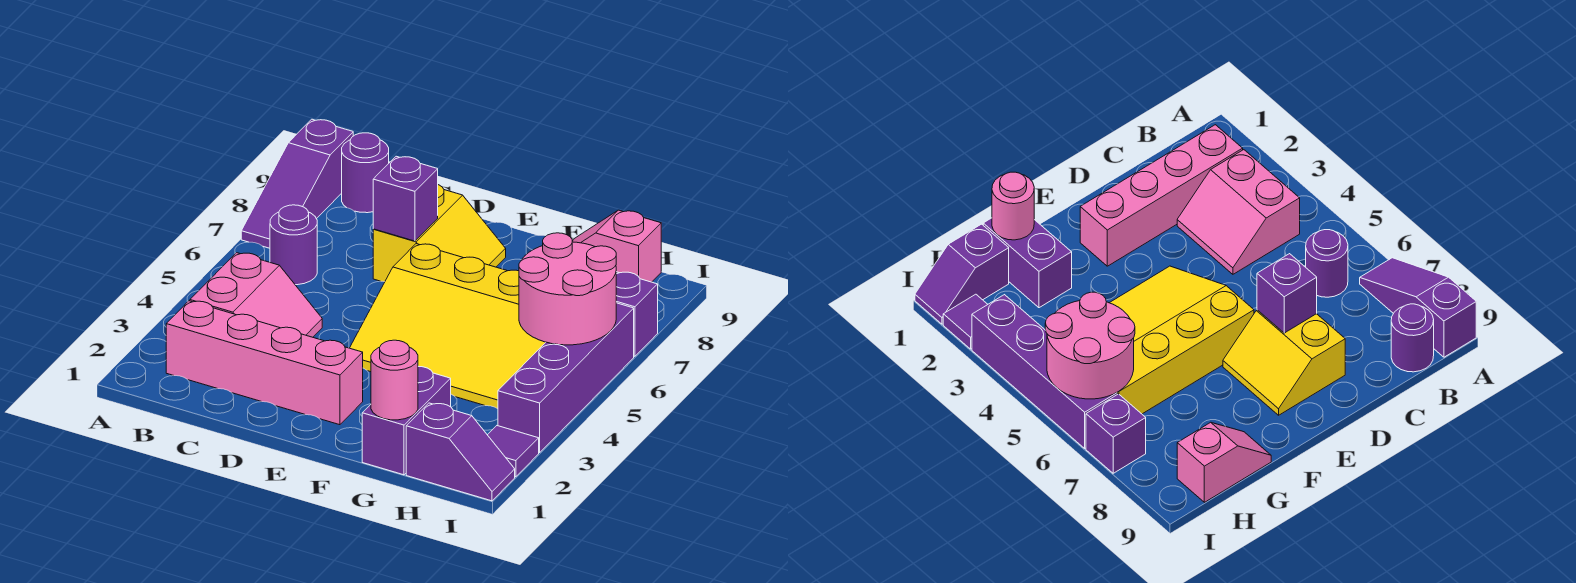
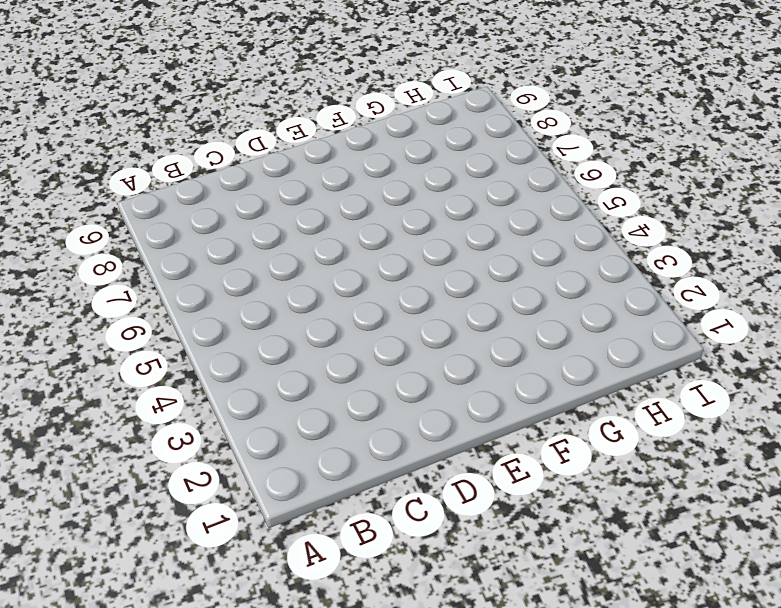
none -> purple 1x3 slope [241,119,353,248]
none -> pink 1x4 brick [166,301,363,425]
none -> pink 2x2 slope [190,253,322,337]

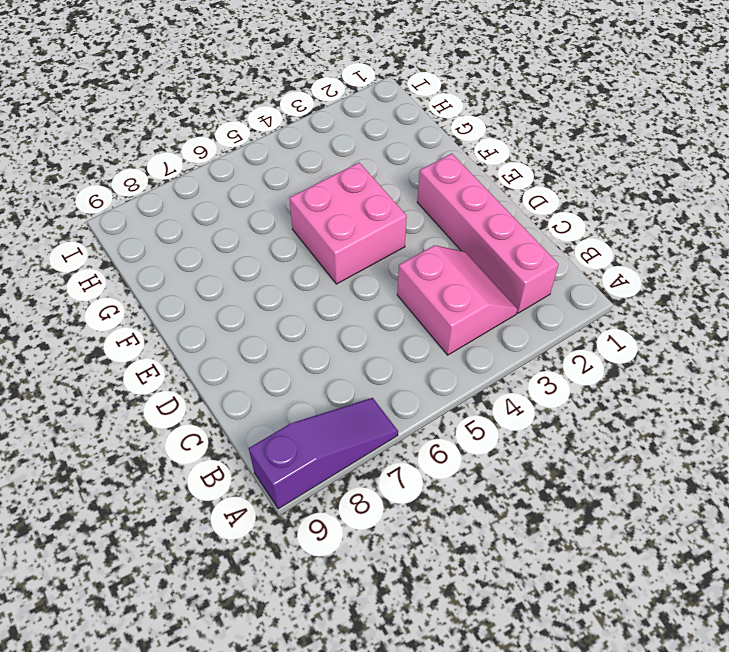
pink 2x2 slope [397,245,518,355] -> pink 2x2 slope turned to [190,253,322,337]
pink 2x2 brick [289,163,407,284] -> yellow 3x4 slope [350,244,546,409]
none -> purple 1x1 round brick [270,205,317,285]
none -> purple 1x1 round brick [342,133,389,213]
none -> yellow 2x2 slope [373,185,506,282]

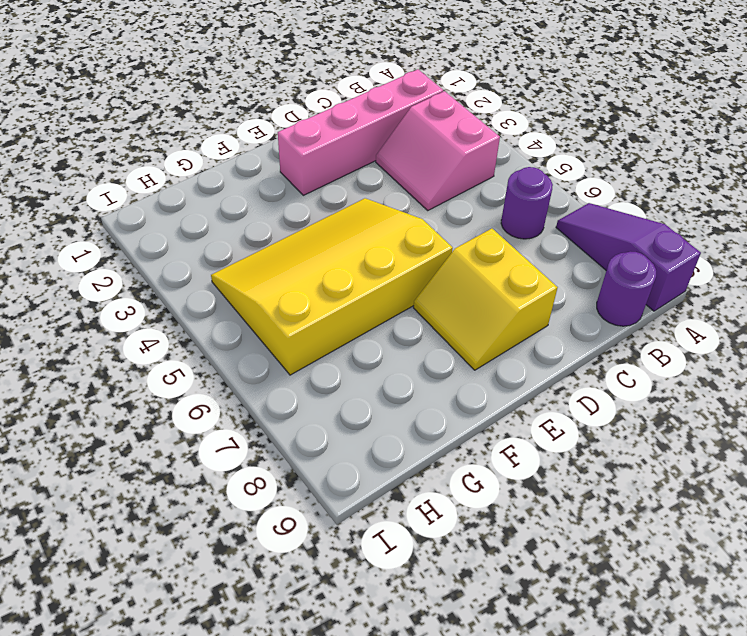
none -> purple 1x2 brick [362,366,451,475]
none -> pink 1x2 slope [572,210,661,282]
none -> purple 1x2 slope [406,403,515,501]

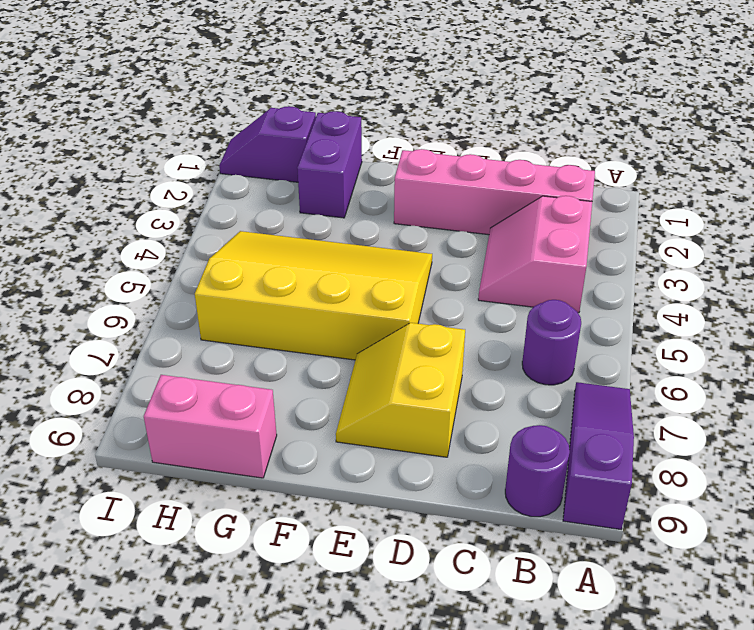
pink 1x2 brick [144,375,277,478] -> pink 1x2 slope [572,210,661,282]
none -> purple 1x1 tile [488,426,539,477]
none -> purple 1x4 brick [498,303,634,453]
none -> purple 1x1 brick [616,272,658,356]

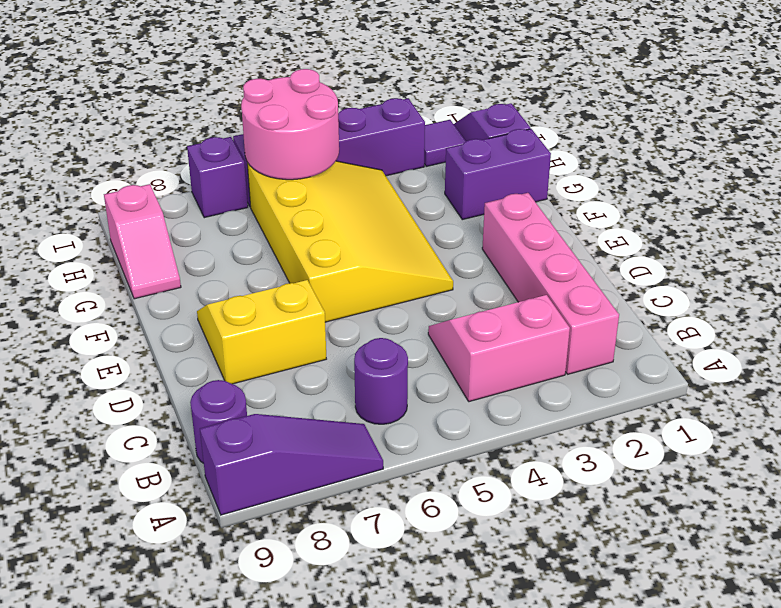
none -> purple 1x1 brick [373,156,438,241]
none -> pink 1x1 round brick [371,340,418,420]

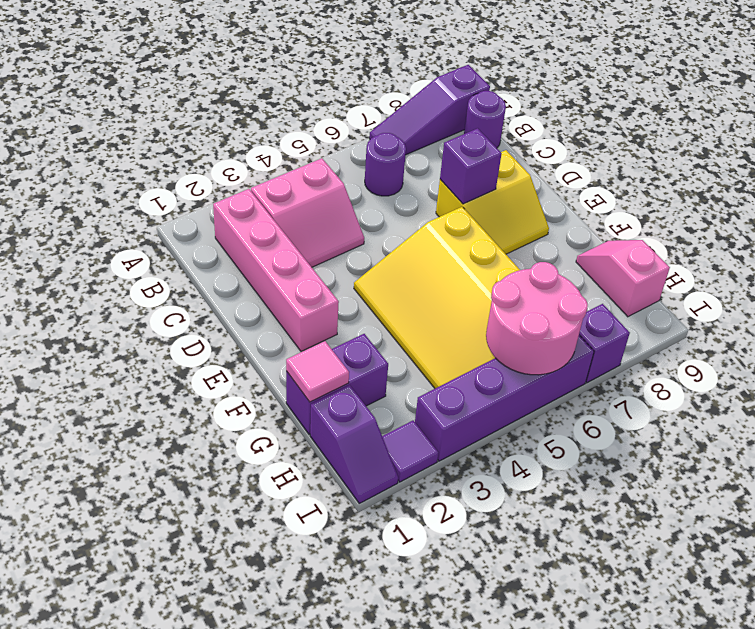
pink 1x1 tile [286,341,349,402] -> pink 1x1 round brick [371,340,418,420]

